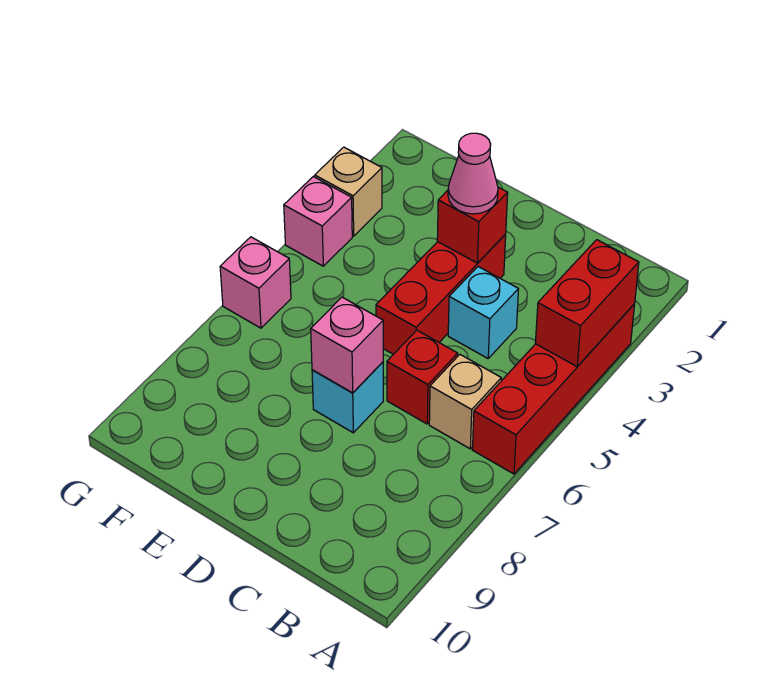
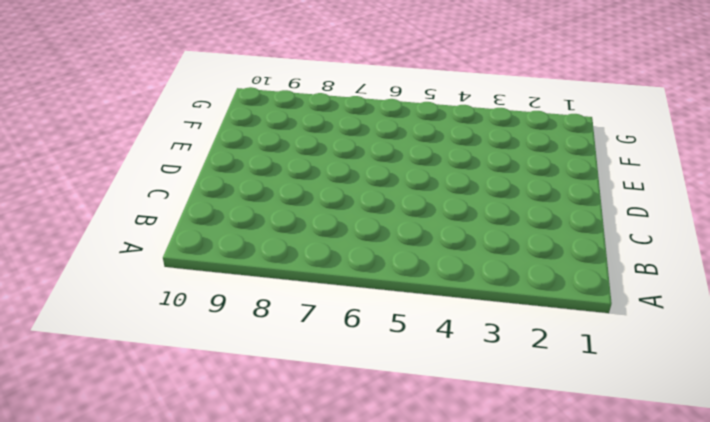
none -> red 1x4 brick [472,304,635,474]
none -> tan 1x1 brick [429,355,501,449]
none -> cyan 1x1 brick [448,267,519,358]

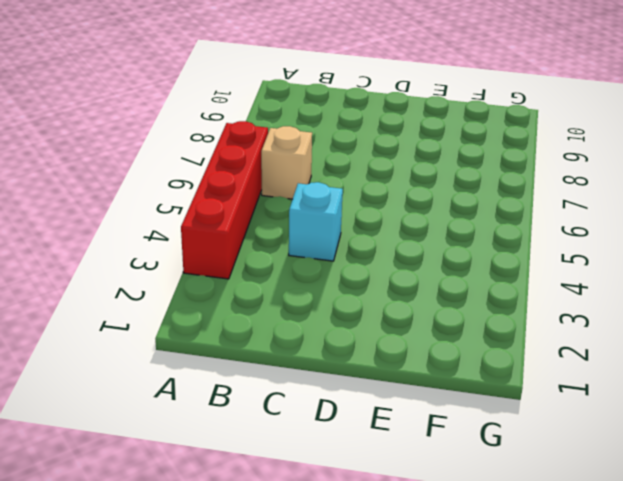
none -> red 1x1 brick [387,330,458,424]
none -> red 1x3 brick [376,234,506,354]
none -> cyan 1x1 brick [312,362,383,433]

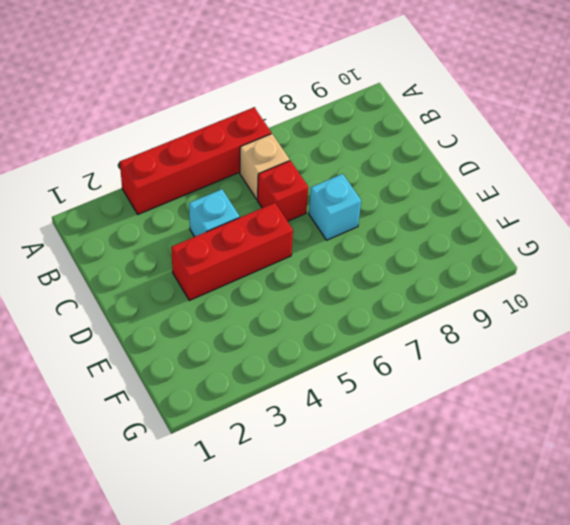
none -> tan 1x1 brick [315,147,382,236]
none -> pink 1x1 brick [284,177,352,266]
none -> pink 1x1 brick [220,237,291,328]

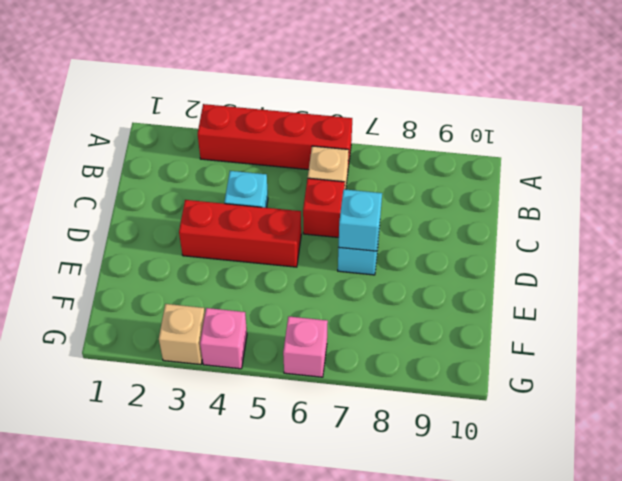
cyan 1x1 brick [339,189,382,251] -> pink 1x1 brick [311,297,383,393]
none -> red 1x2 brick [535,240,639,367]
none -> red 1x1 brick [437,187,508,263]
none -> pink 1x1 cone [448,133,498,214]

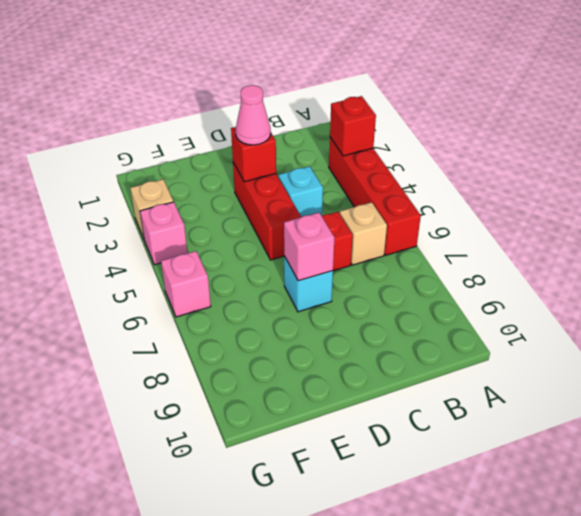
red 1x1 brick [330,96,376,156] -> red 1x2 brick [535,240,639,367]

